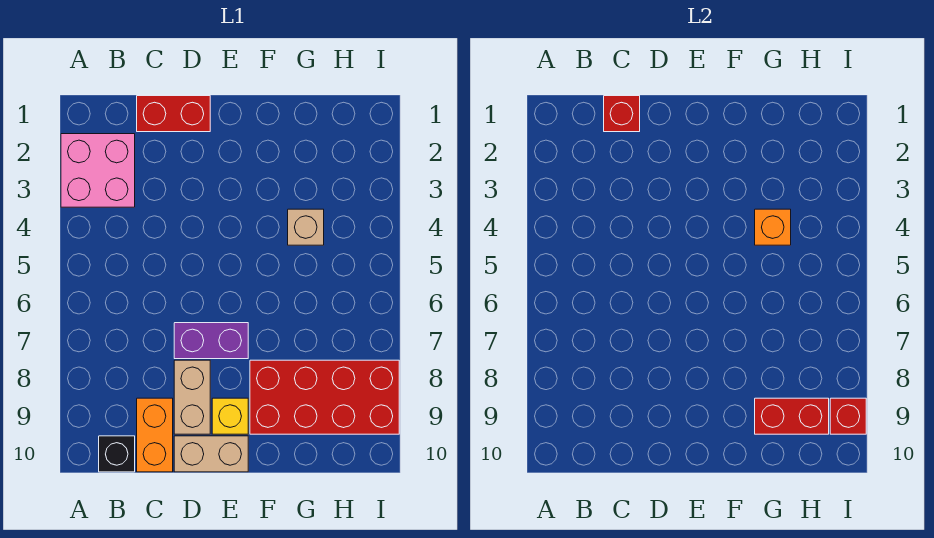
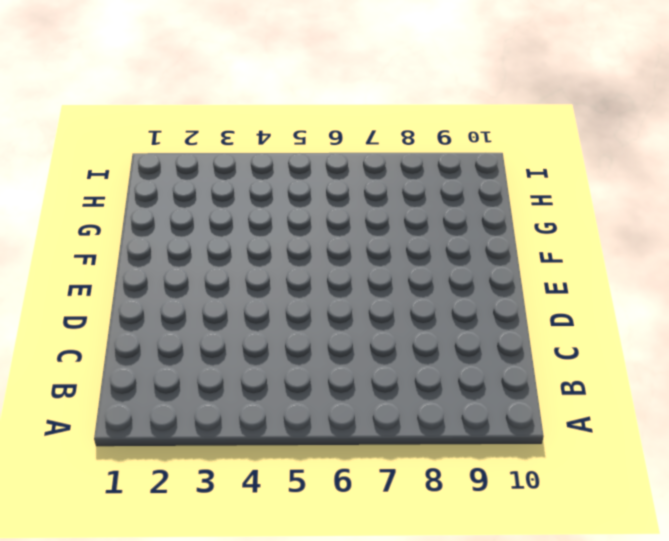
none -> pink 2x2 brick [61,134,135,207]
none -> black 1x1 brick [99,436,135,472]
none -> red 1x2 brick [137,96,210,132]

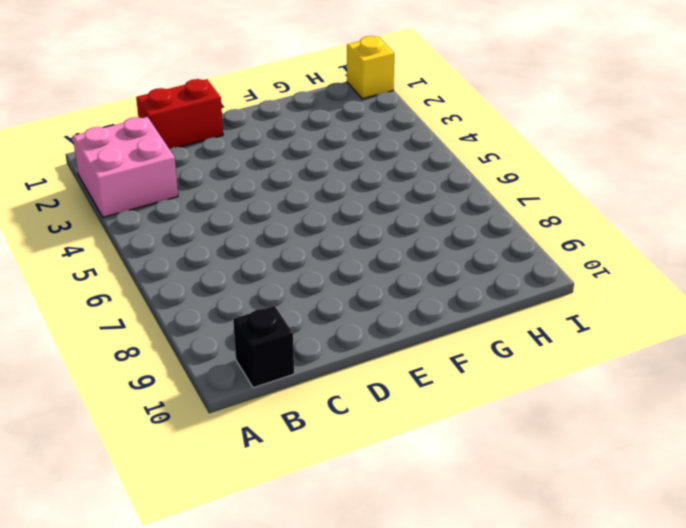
yellow 1x1 brick [347,36,394,99] -> yellow 1x1 brick moved to [212,398,248,434]
none -> orange 1x2 brick [137,398,173,472]
none -> purple 1x2 brick [174,323,248,359]
none -> tan 1x2 brick [174,360,210,434]

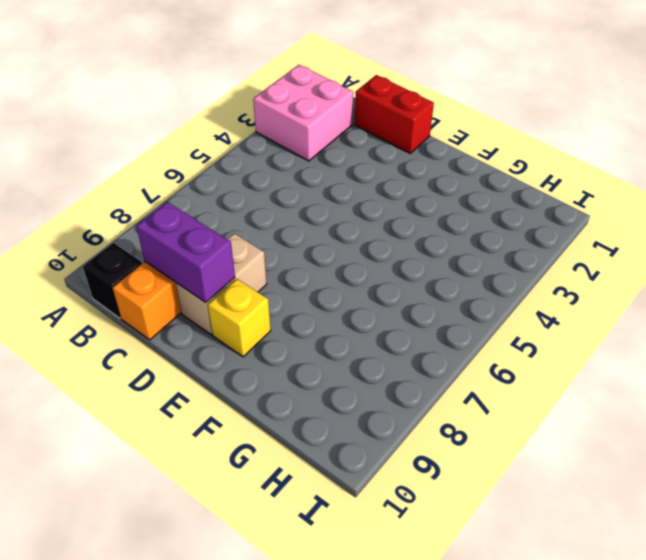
purple 1x2 brick [136,202,235,302] -> purple 1x2 brick moved to [174,323,248,359]
none -> tan 1x2 brick [174,436,248,472]
none -> red 2x4 brick [250,360,399,434]
none -> tan 1x1 brick [288,209,324,245]

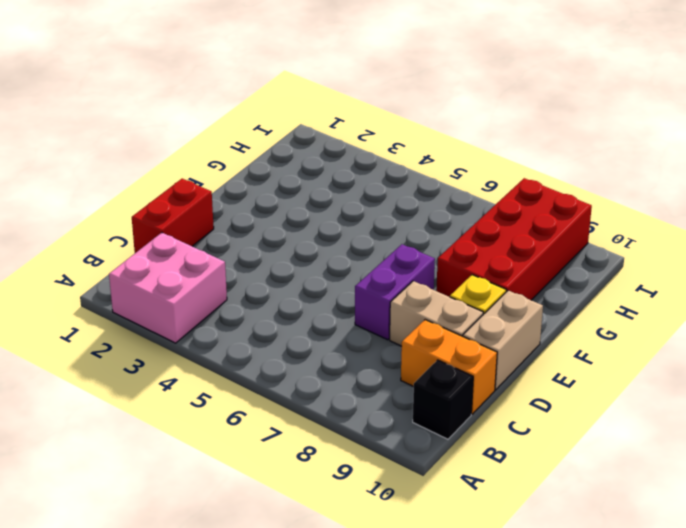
none -> tan 1x1 brick [288,209,324,245]
none -> red 1x1 brick [604,96,640,132]
none -> orange 1x1 brick [755,209,791,245]

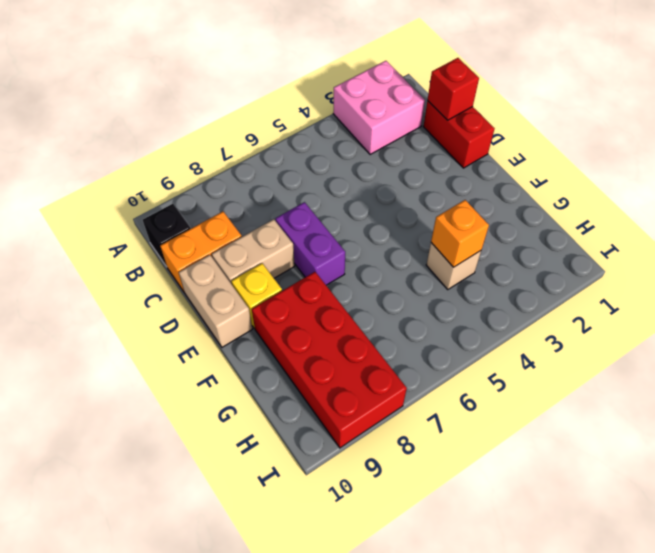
none -> red 1x2 brick [755,398,829,434]
none -> red 1x1 brick [830,398,866,434]

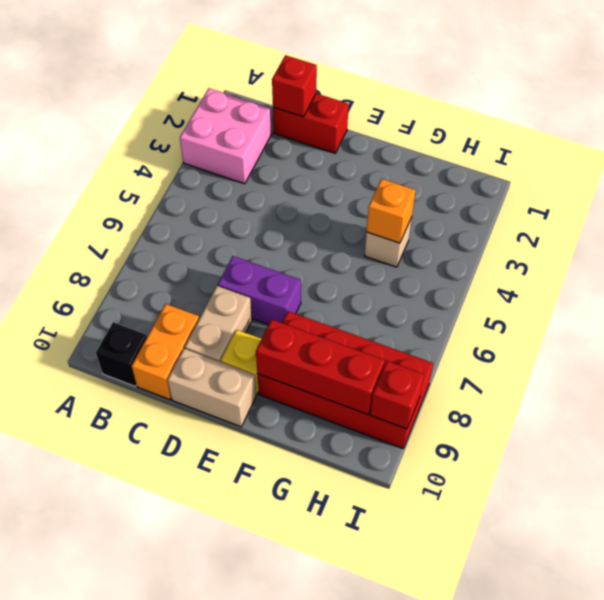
red 1x3 brick [256,319,385,414] -> red 1x2 brick [755,398,829,434]

